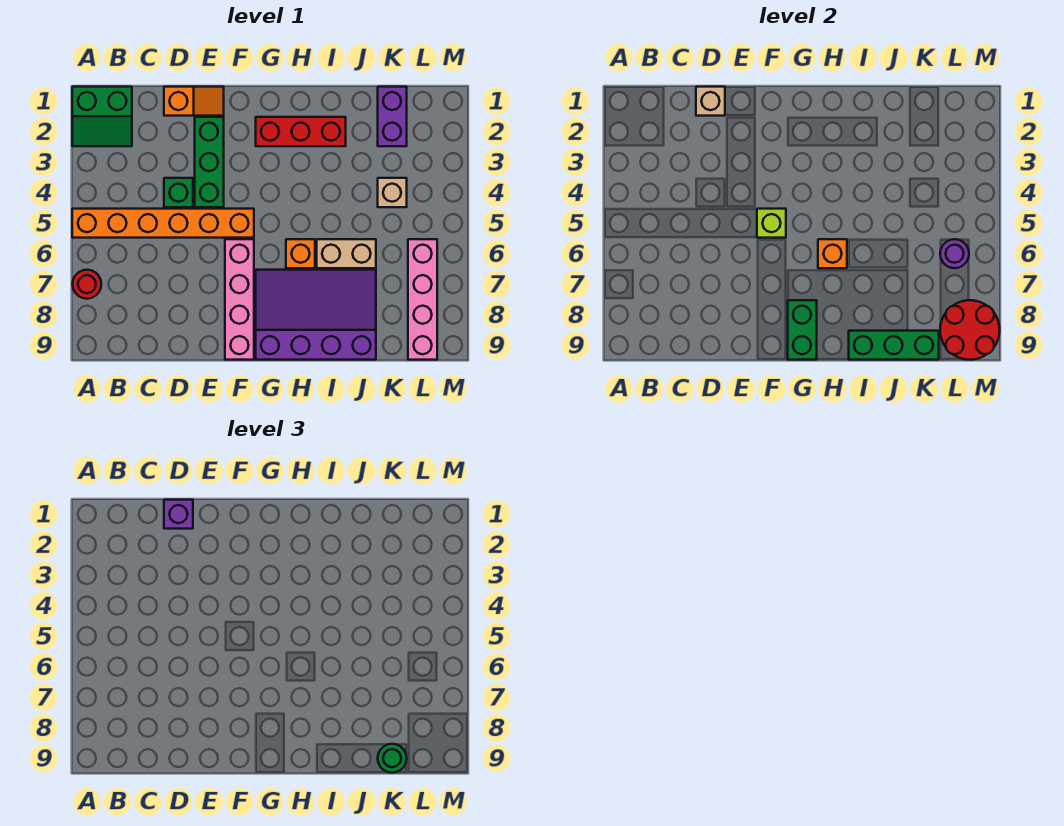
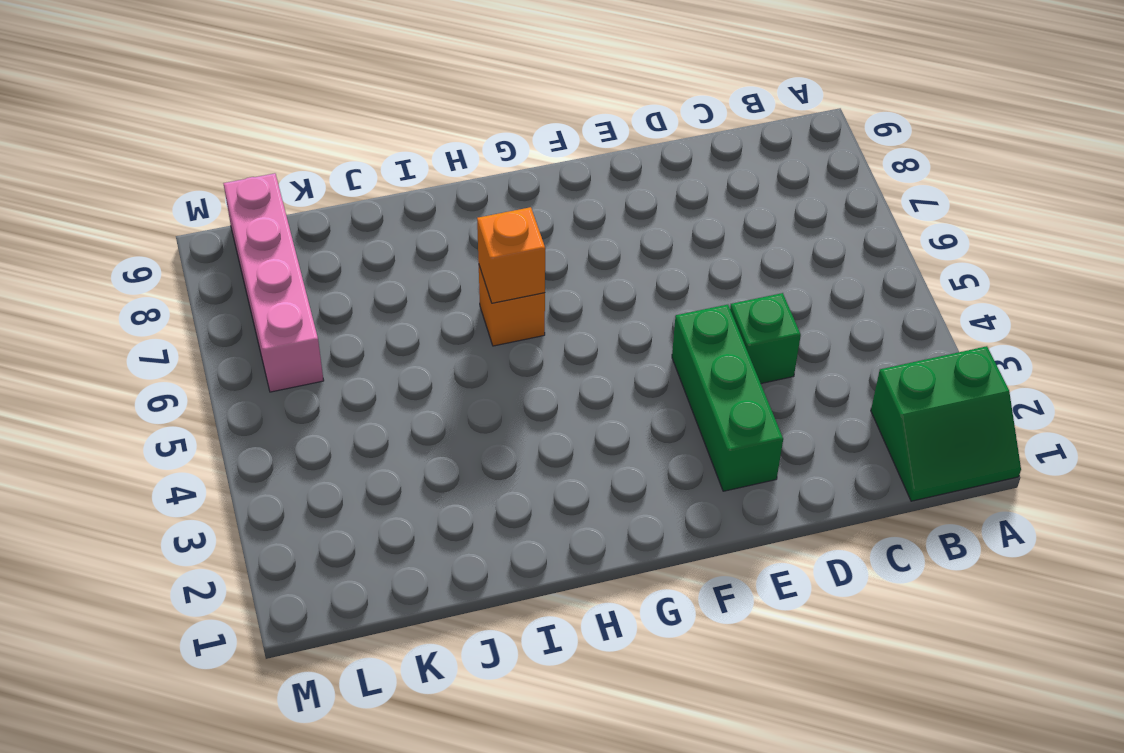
green 2x2 slope [871,346,1021,501] -> green 2x2 slope turned to [72,87,132,146]
none -> orange 1x6 brick [72,209,254,238]
none -> red 1x1 round brick [72,270,101,299]
none -> orange 1x2 slope [164,87,224,116]

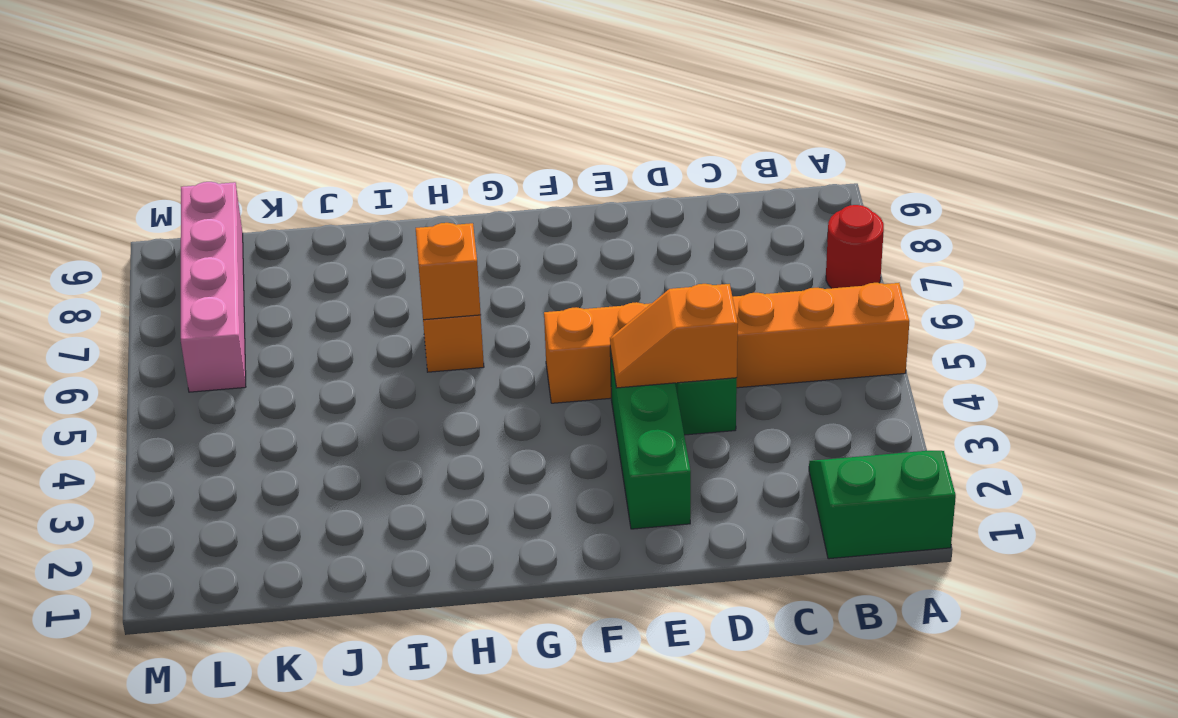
orange 1x2 slope [610,284,738,388] -> orange 1x2 slope moved to [164,87,224,116]
none -> pink 1x4 brick [225,239,254,360]
none -> red 1x3 brick [256,117,346,146]
none -> purple 3x4 slope [256,270,376,360]

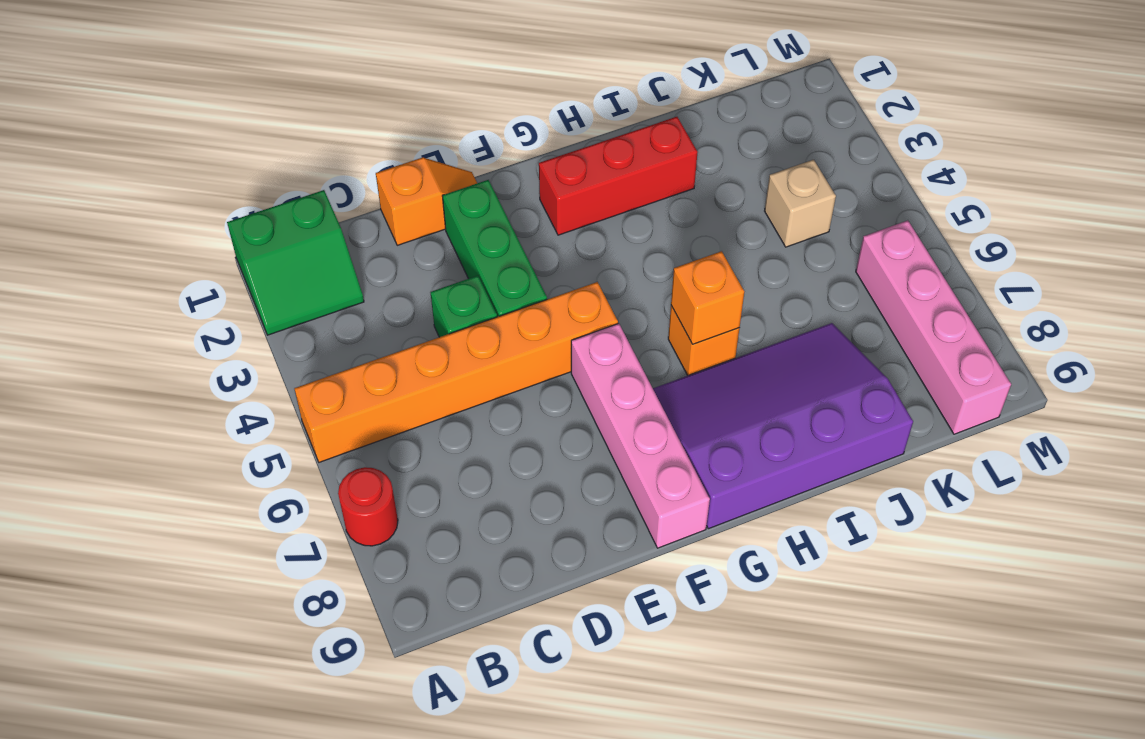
none -> tan 1x2 brick [317,239,376,268]
none -> purple 1x2 brick [378,87,407,146]
none -> tan 1x1 brick [696,87,725,116]

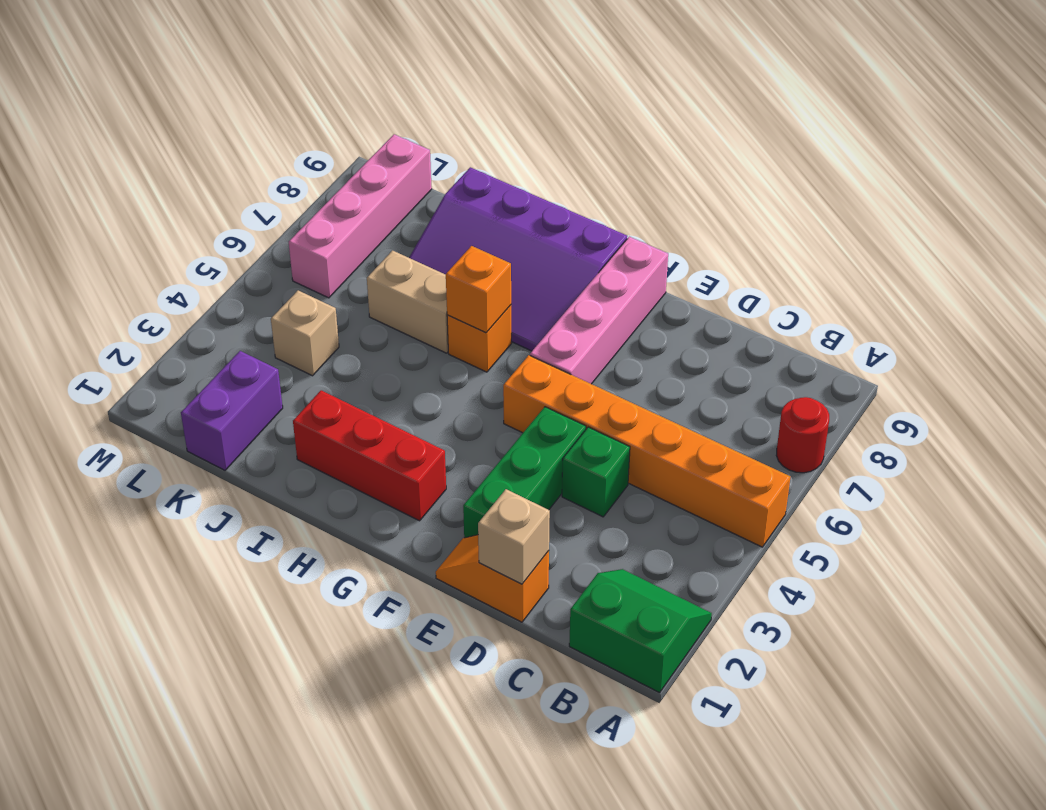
none -> lime 1x1 brick [757,209,786,238]
none -> green 1x2 brick [788,300,817,360]
none -> green 1x3 brick [849,331,939,360]

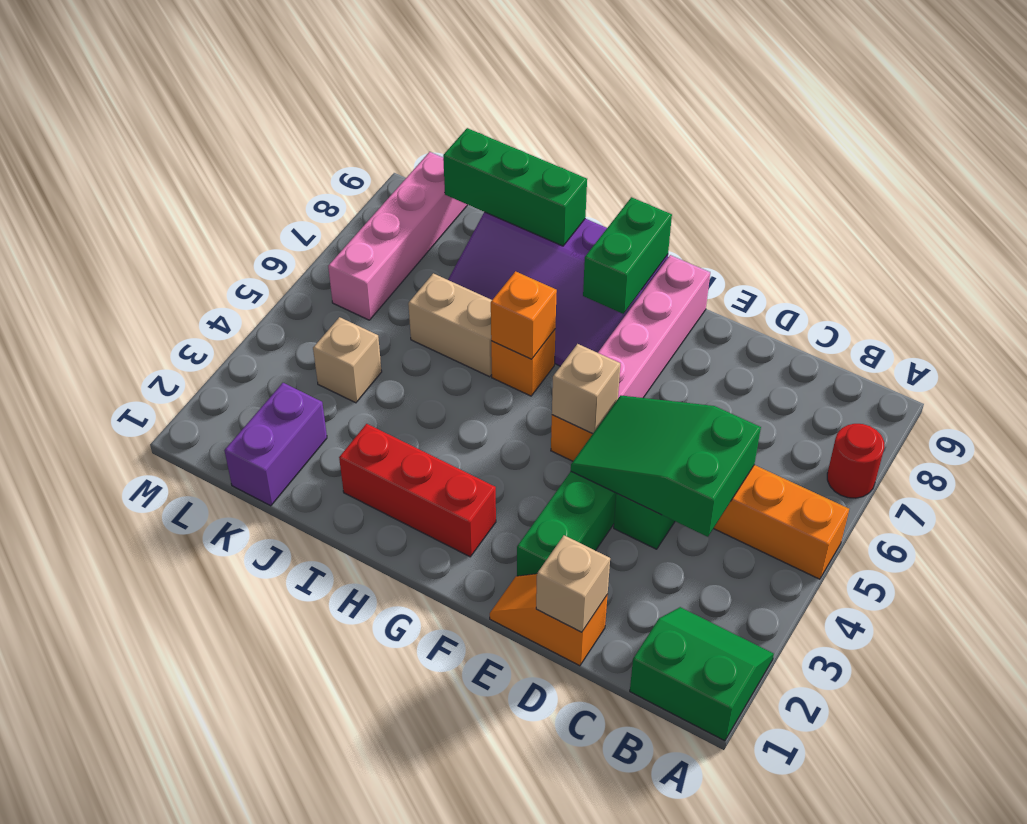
green 2x3 slope [571,395,761,537] -> none
tan 1x1 brick [552,344,620,434] -> lime 1x1 brick [757,209,786,238]
none -> purple 1x1 round brick [940,239,969,268]
none -> red 2x2 round brick [940,300,1000,360]
none -> purple 1x1 brick [164,500,193,529]

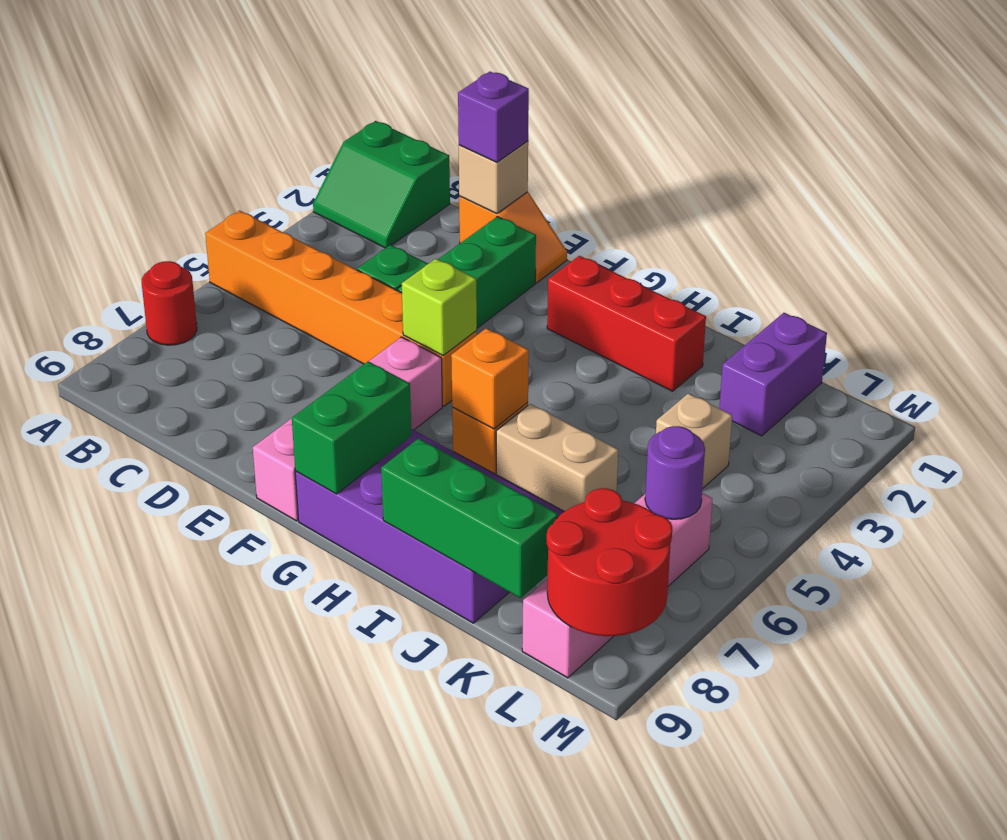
none -> green 1x1 round brick [378,744,407,773]

